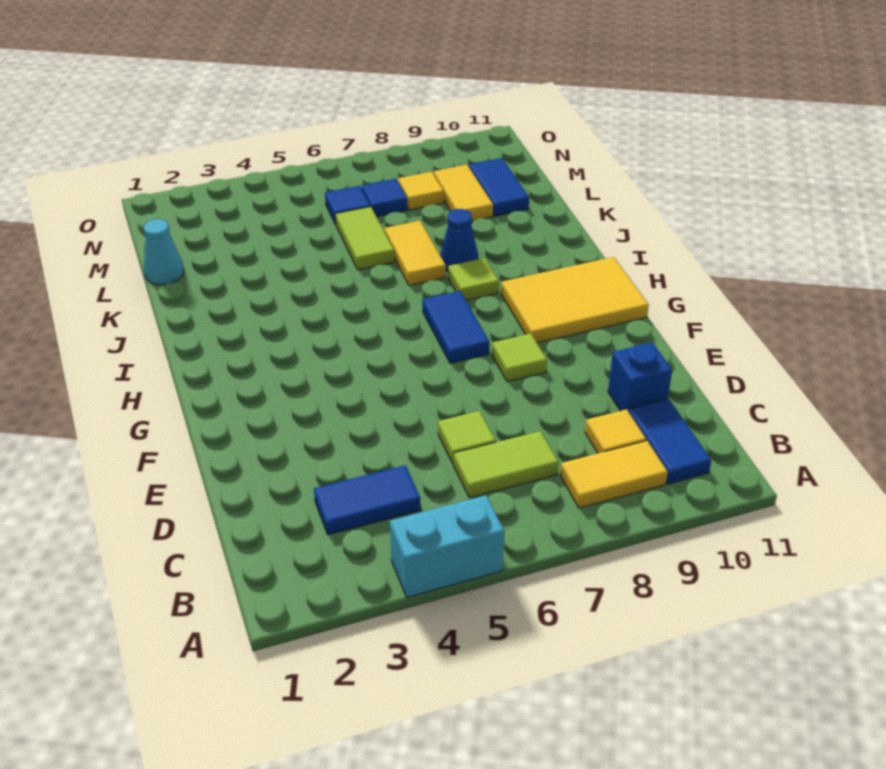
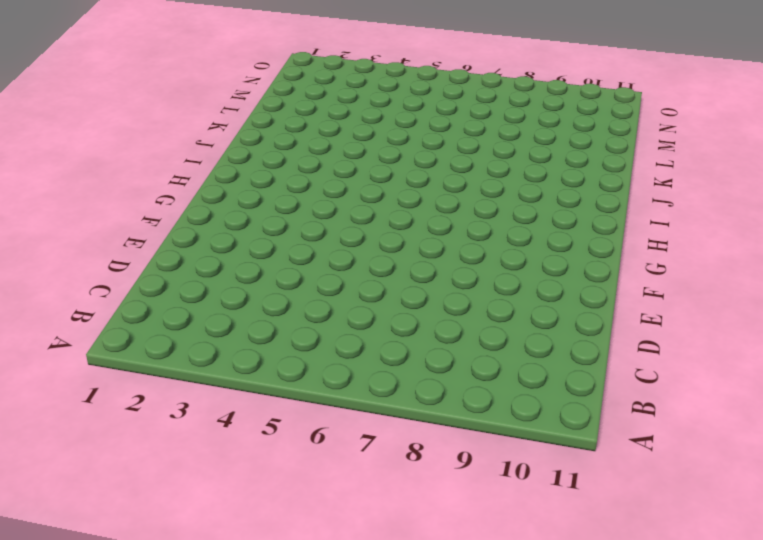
none -> cyan 1x2 brick [390,495,504,597]
none -> yellow 1x2 tile [560,441,668,508]
none -> blue 1x2 tile [629,399,711,484]

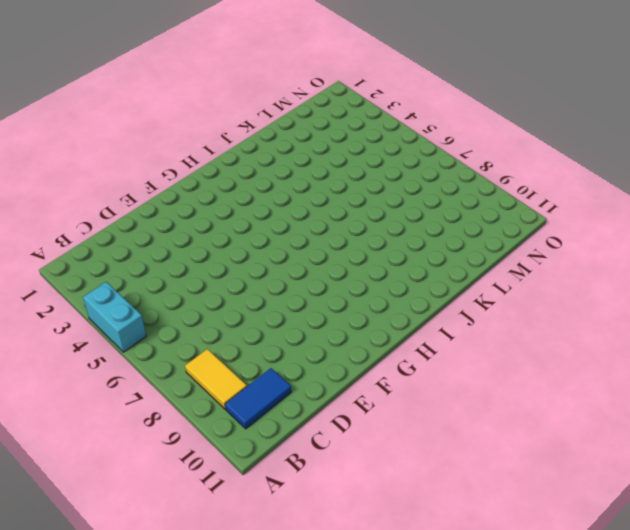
none -> blue 1x2 tile [314,465,421,535]
none -> lime 1x2 tile [454,431,558,498]
none -> yellow 1x1 tile [585,409,646,453]

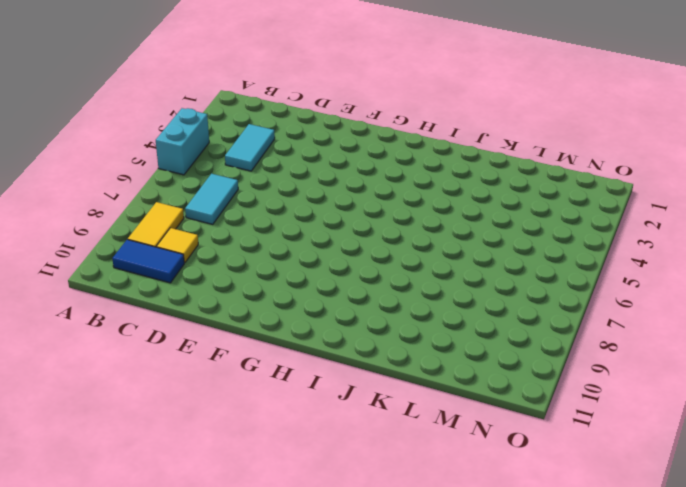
cyan 1x2 tile [225,124,275,171] -> blue 1x2 tile [314,465,421,535]
cyan 1x2 tile [185,174,238,224] -> lime 1x2 tile [454,431,558,498]
none -> lime 1x1 tile [438,411,496,464]
none -> blue 1x1 brick [608,342,672,412]
none -> lime 1x1 tile [492,334,547,382]

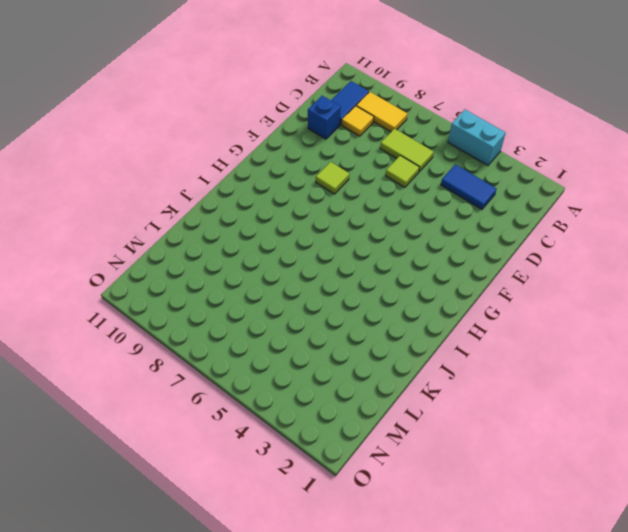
none -> blue 1x2 tile [422,291,489,363]
none -> yellow 2x3 tile [501,257,649,343]
none -> lime 1x1 tile [448,258,499,301]

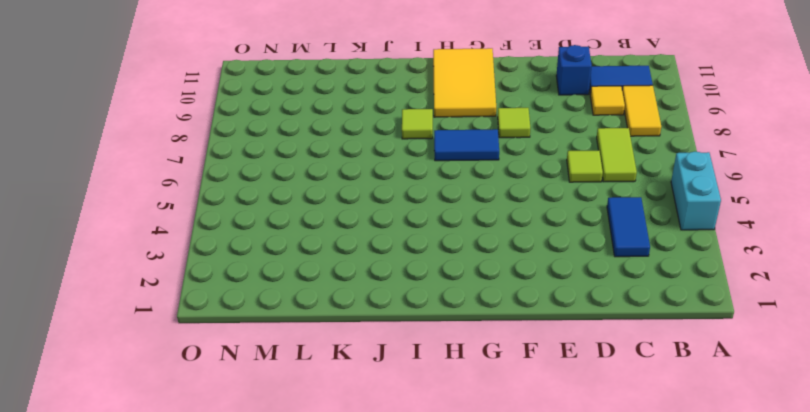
none -> yellow 1x2 tile [384,221,446,286]
none -> blue 1x1 cone [440,209,478,271]
none -> lime 1x2 tile [335,207,394,270]

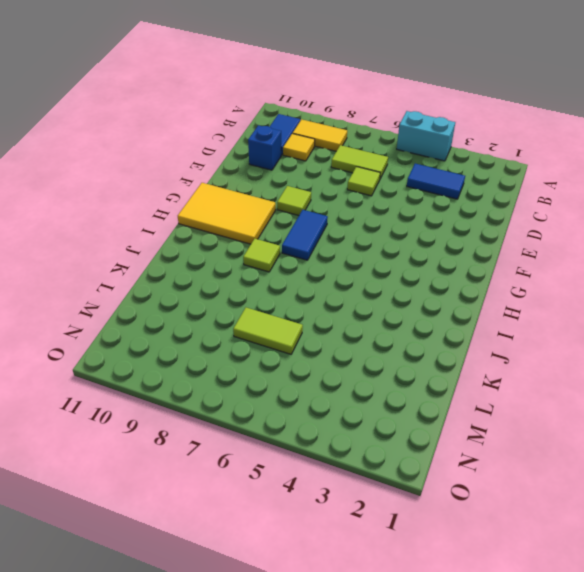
lime 1x2 tile [233,308,303,354] -> lime 1x2 tile turned to [335,207,394,270]
none -> yellow 1x2 tile [384,221,446,286]
none -> blue 1x1 cone [440,209,478,271]
none -> cyan 1x1 cone [143,219,184,285]

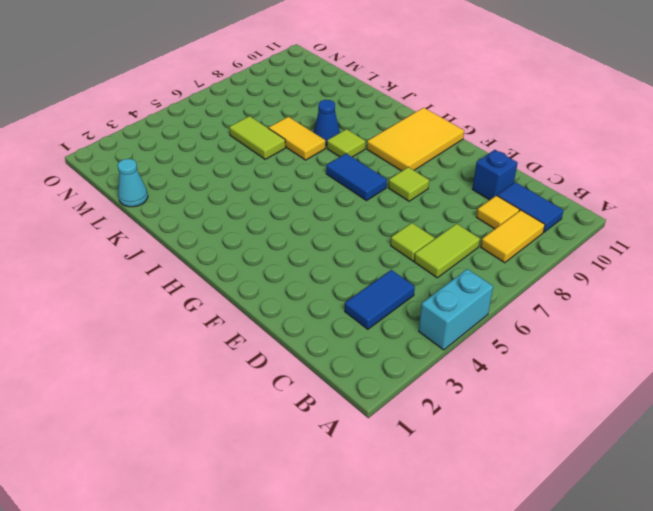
none -> yellow 1x2 tile [434,165,493,221]
none -> blue 1x2 tile [469,158,529,216]
none -> blue 1x1 tile [325,186,370,224]

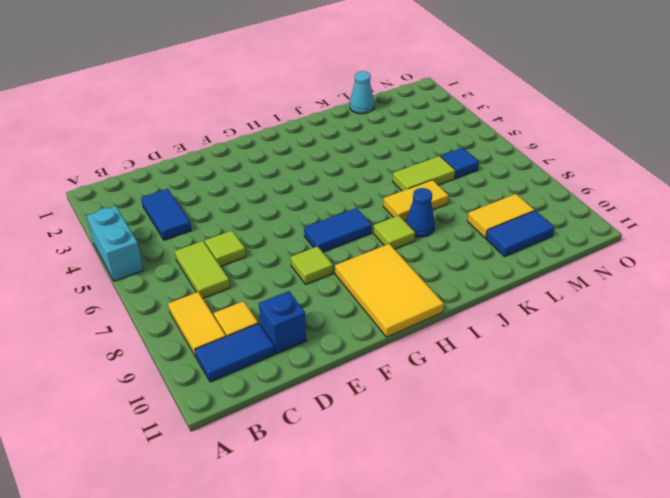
none -> blue 1x1 tile [362,179,408,217]
none -> yellow 1x1 tile [398,172,444,210]

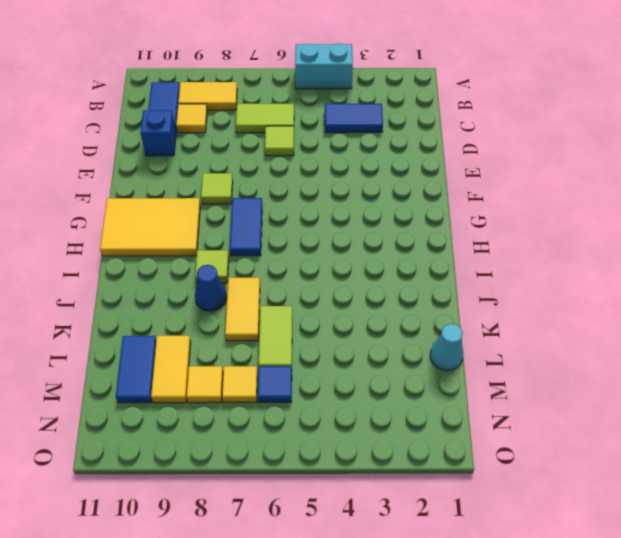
yellow 1x1 tile [222,366,257,402] -> blue 1x1 tile [362,179,408,217]

